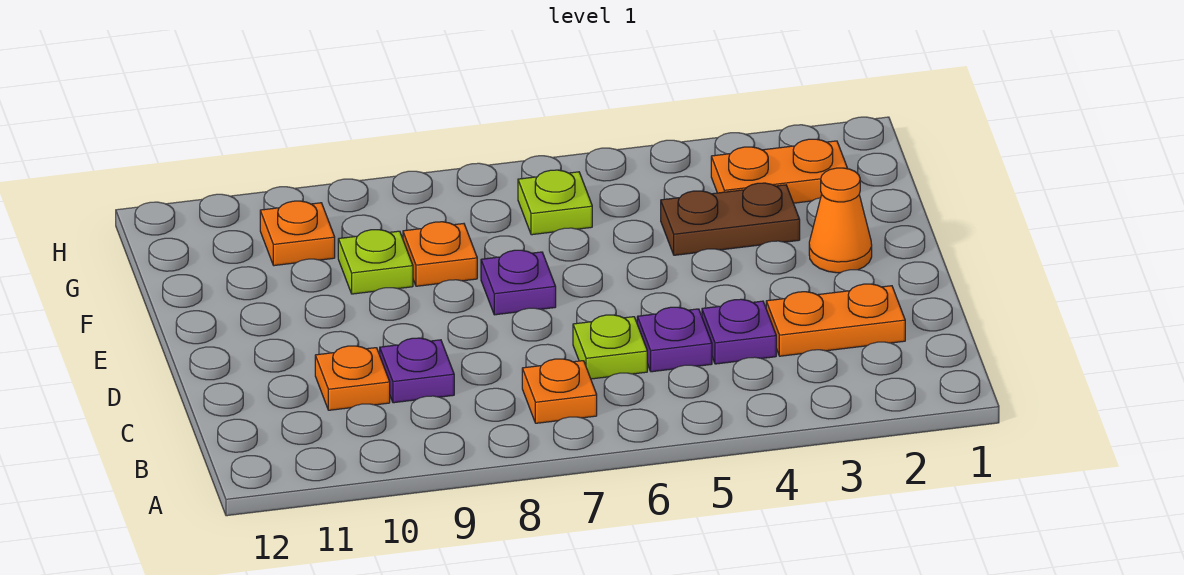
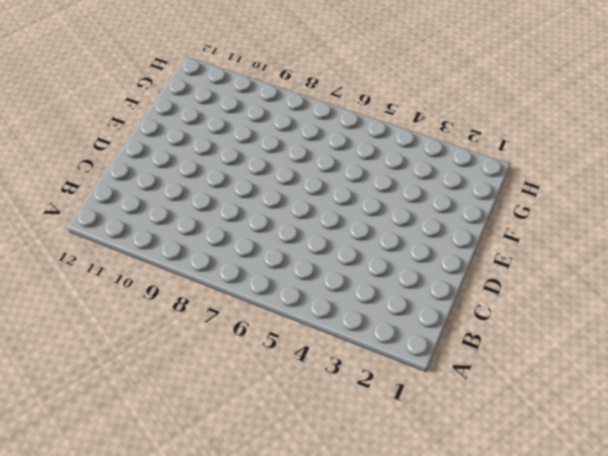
none -> orange 1x1 plate [522,359,597,423]
none -> orange 1x2 plate [766,284,905,356]
none -> purple 1x1 plate [702,299,776,364]

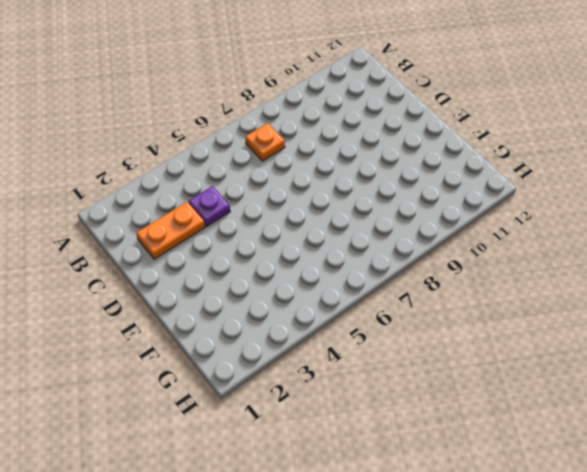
none -> purple 1x1 plate [637,307,712,372]
none -> lime 1x1 plate [573,315,647,379]
none -> purple 1x1 plate [380,338,454,403]

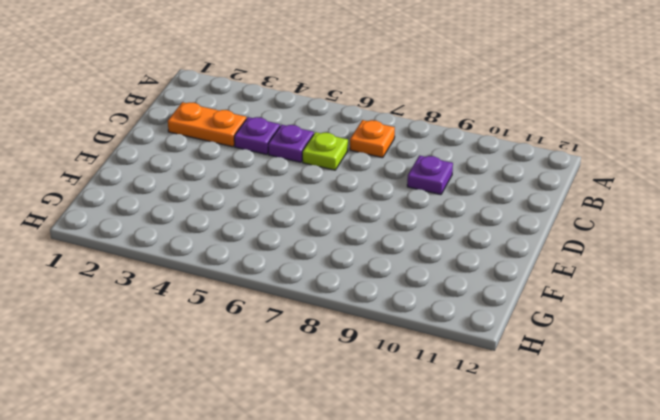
none -> orange 1x1 plate [315,346,390,410]
none -> orange 1x1 cone [809,168,872,273]
none -> purple 1x1 plate [481,250,556,315]

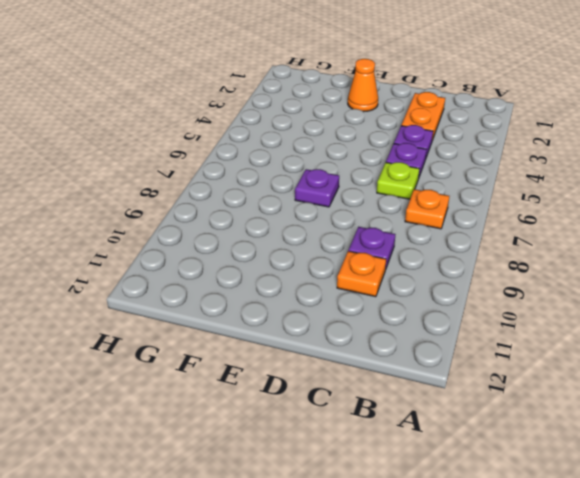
none -> brown 1x2 plate [661,183,800,255]
none -> orange 1x1 plate [403,222,477,286]
none -> lime 1x1 plate [338,230,413,294]

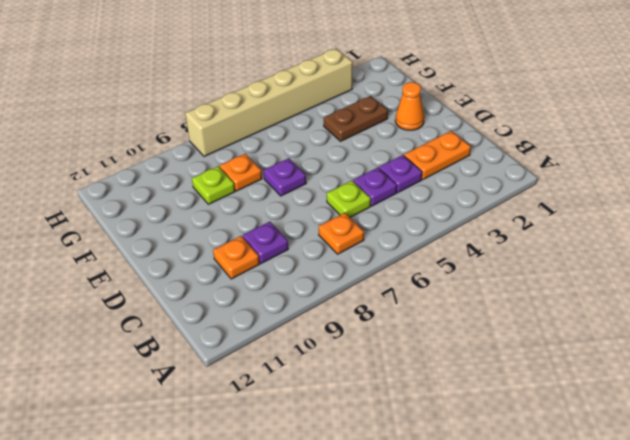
tan 1x6 brick [185,49,353,157] -> none
none -> orange 1x2 plate [711,139,847,203]
none -> lime 1x1 plate [518,170,592,235]
none -> orange 1x1 plate [260,201,335,266]

